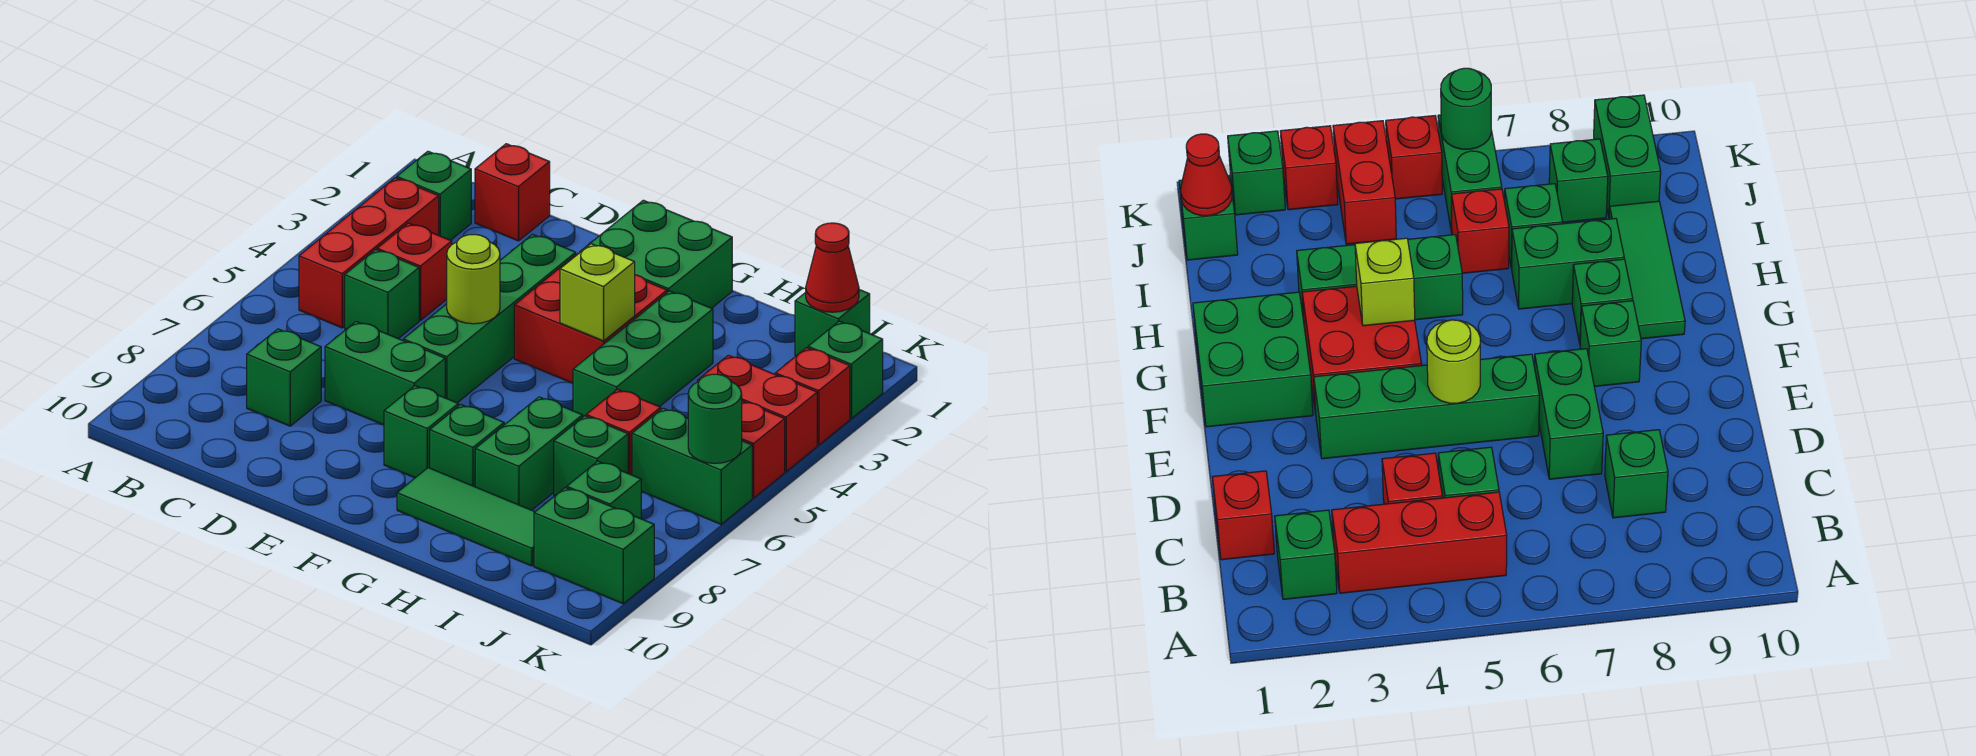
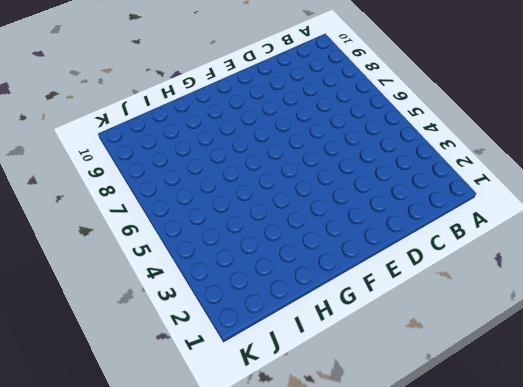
none -> green 1x1 brick [397,151,471,240]
none -> red 1x3 brick [299,178,439,328]
none -> red 1x1 brick [475,144,550,241]

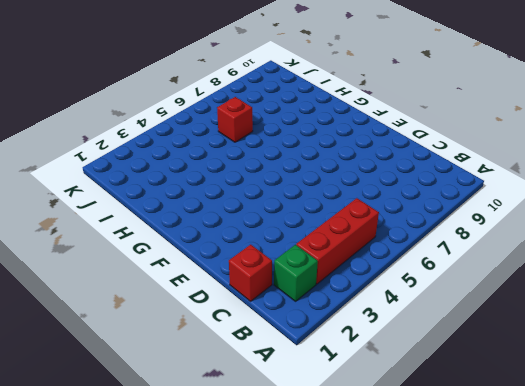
none -> red 1x1 brick [377,223,452,320]
none -> green 1x1 brick [345,250,419,339]
none -> green 1x1 brick [247,329,321,426]

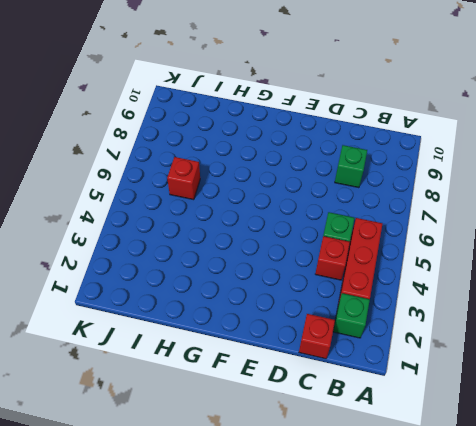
none -> green 1x2 brick [325,321,445,425]
none -> green 1x4 brick [403,234,576,403]
none -> green 2x2 brick [580,200,732,308]

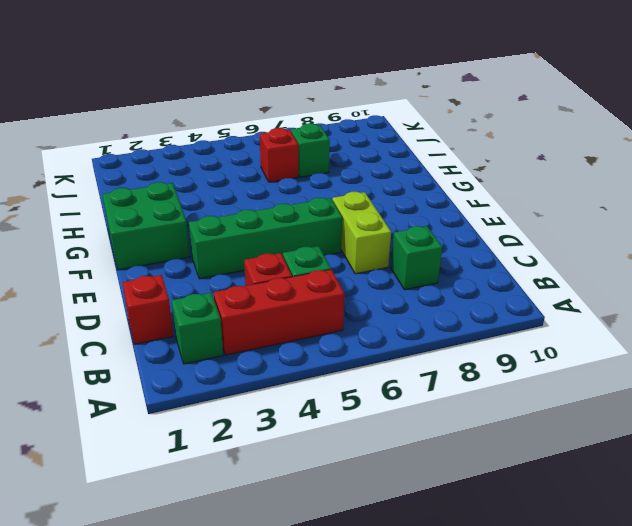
lime 1x2 brick [332,192,391,274] -> green 1x2 brick [325,321,445,425]
none -> red 2x2 brick [514,253,667,383]
none -> green 1x1 brick [384,386,458,478]
none -> green 1x1 brick [430,405,504,487]

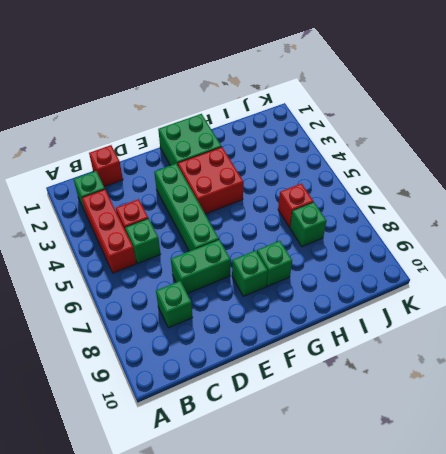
none -> green 1x3 tile [397,468,535,566]
none -> green 1x3 brick [573,291,713,417]
none -> green 1x2 brick [475,397,583,510]

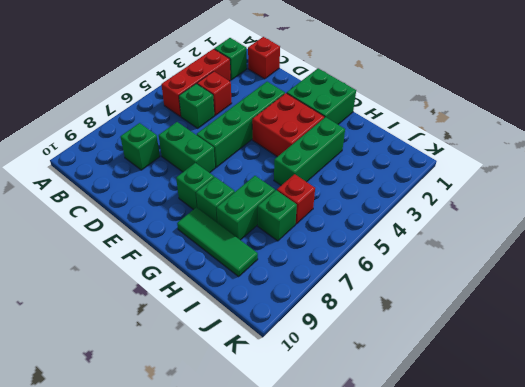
none -> green 1x1 brick [795,290,870,356]
none -> red 1x2 brick [697,355,817,471]
none -> green 1x2 brick [632,408,752,524]

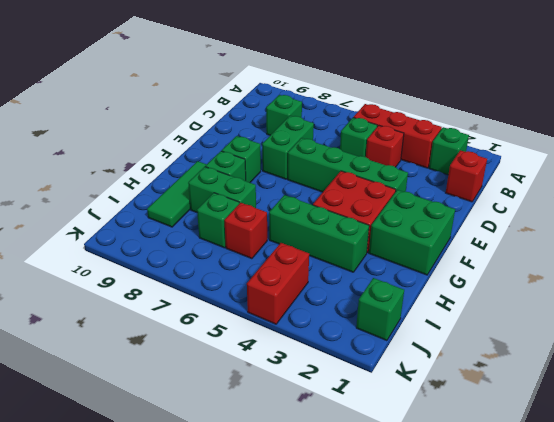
none -> green 1x2 brick [632,408,752,524]
none -> green 1x1 brick [567,461,641,519]
none -> green 1x2 brick [534,488,654,604]

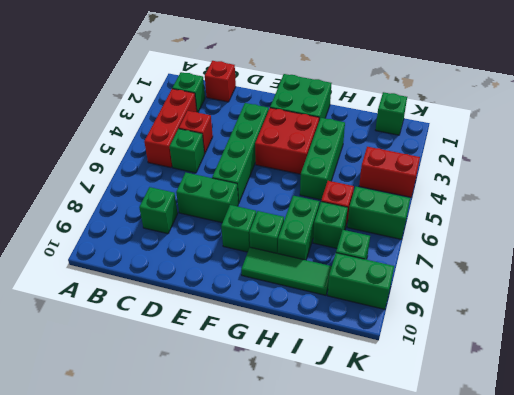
none -> green 1x1 brick [808,321,883,418]
none -> red 1x1 brick [775,348,850,445]
none -> red 1x1 brick [742,401,785,498]

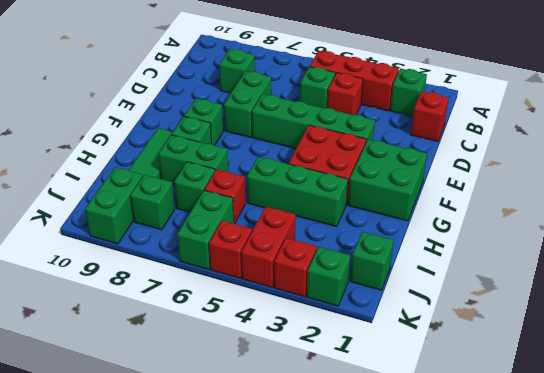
none -> lime 1x1 round brick [447,234,500,324]
none -> lime 1x1 brick [560,244,635,341]
none -> red 1x1 cone [806,223,859,312]

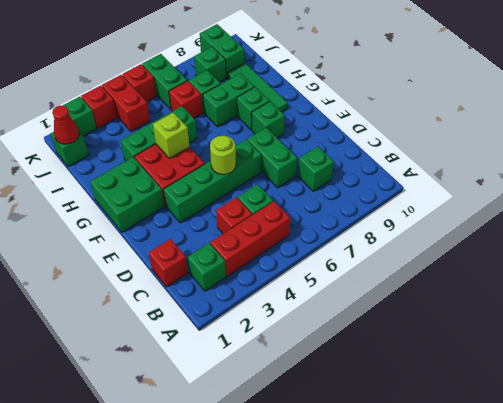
none -> green 1x1 round brick [688,374,742,463]

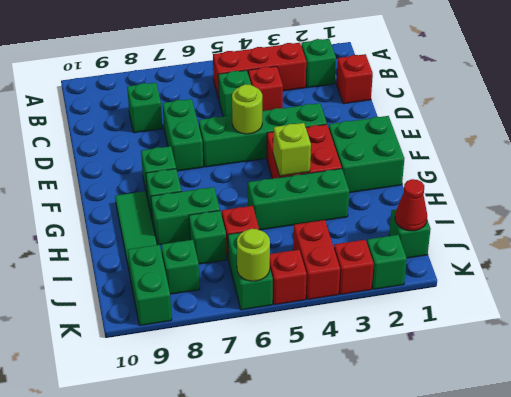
lime 1x1 round brick [237,229,270,281] -> green 1x1 round brick [688,374,742,463]

